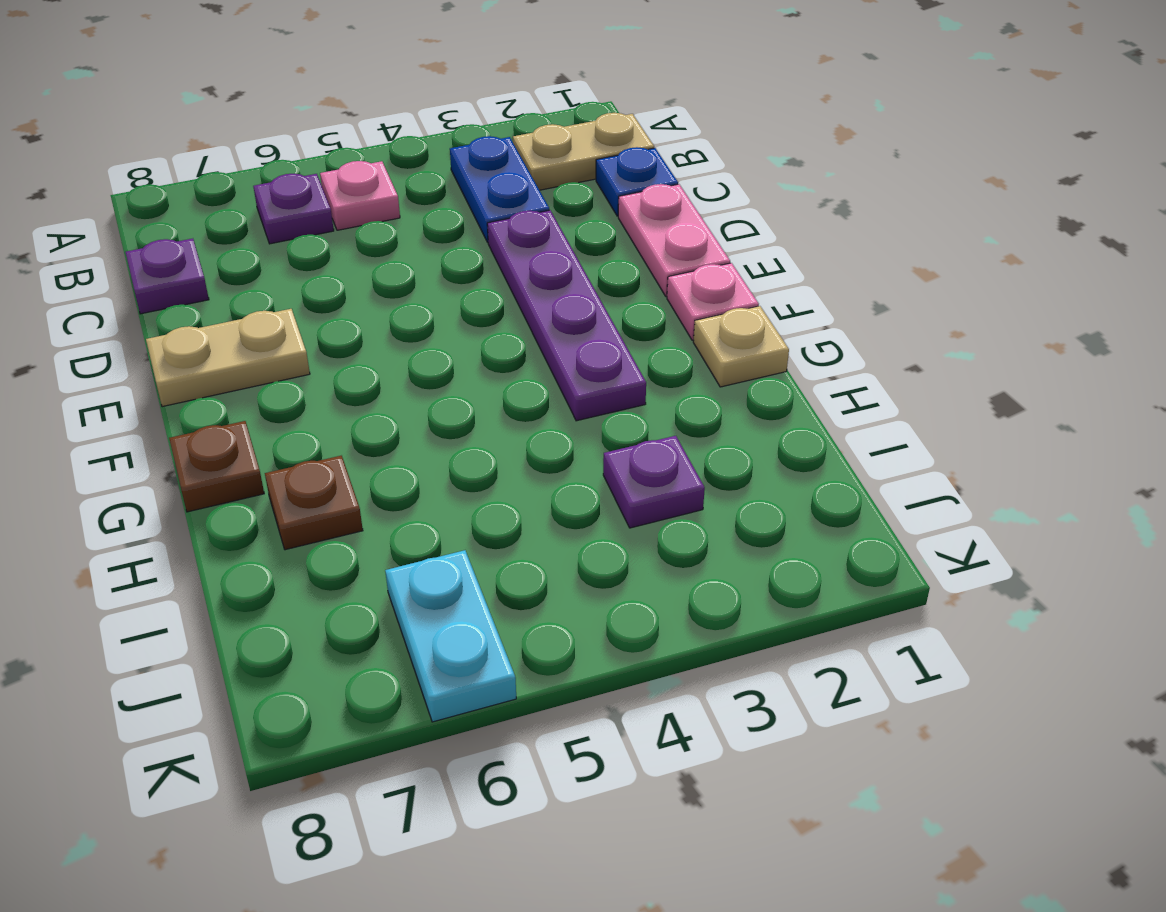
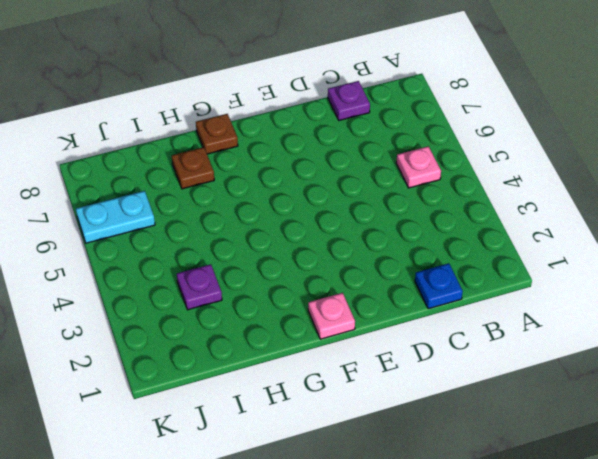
none -> tan 1x2 plate [513,113,654,190]
none -> blue 1x2 plate [450,136,549,242]
none -> purple 1x1 plate [253,174,334,244]

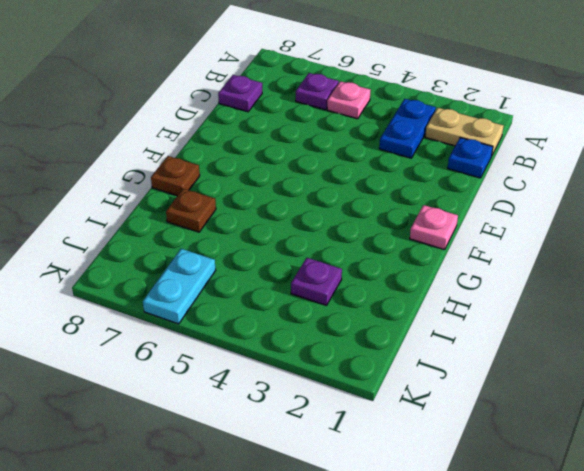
none -> pink 1x2 plate [618,184,730,296]
none -> purple 1x4 plate [487,210,646,421]
none -> tan 1x2 plate [146,309,310,407]

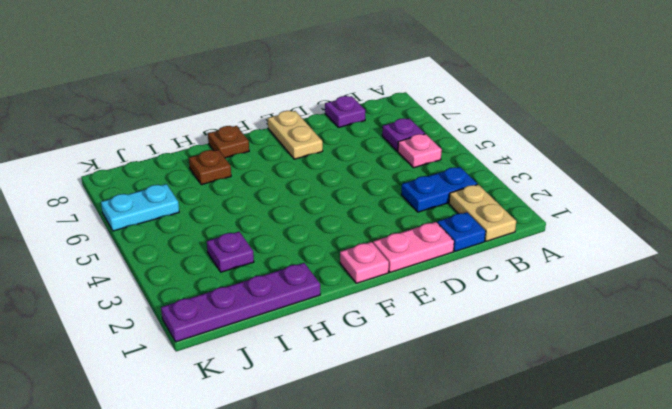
purple 1x4 plate [161,263,320,342] -> purple 1x4 plate moved to [487,210,646,421]
none -> tan 1x1 plate [693,306,789,387]

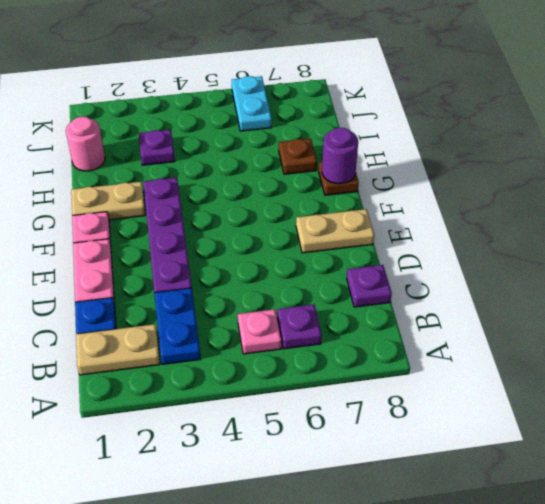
tan 1x2 plate [71,182,145,220] -> tan 1x1 plate [693,306,789,387]
purple 1x1 round brick [322,128,358,184] -> none
pink 1x1 round brick [66,117,105,171] -> none

